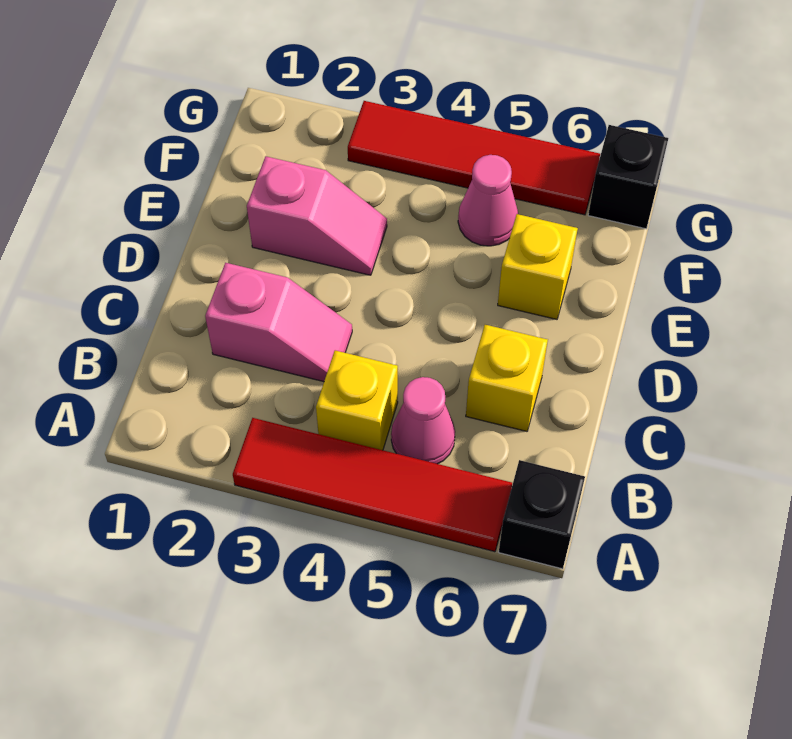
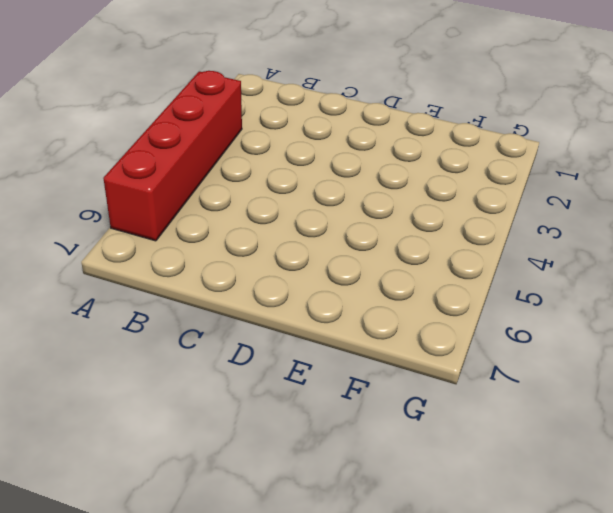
red 1x4 brick [103,71,242,241] -> red 1x4 tile [233,418,512,552]
none -> black 1x1 brick [499,460,585,569]
none -> yellow 1x1 brick [316,350,398,450]

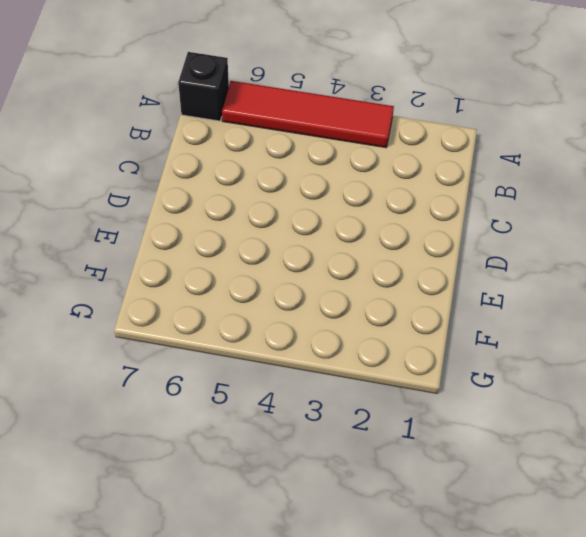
none -> yellow 1x1 brick [316,350,398,450]
none -> pink 1x1 cone [391,377,455,464]

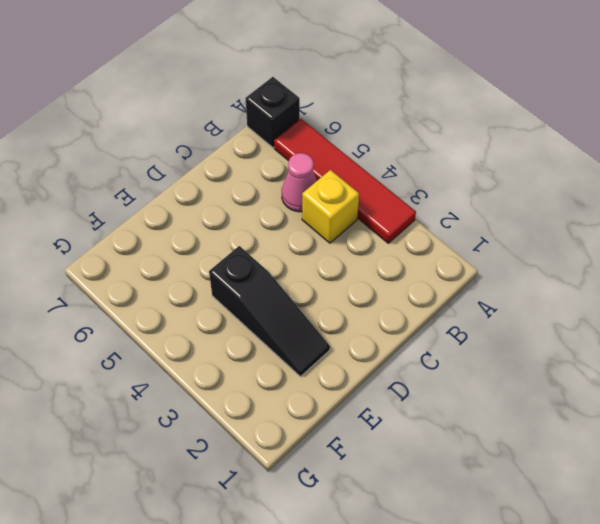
black 1x3 slope [209,246,330,377] -> pink 1x2 slope [247,156,387,275]
none -> pink 1x2 slope [205,263,352,382]
none -> yellow 1x1 brick [466,325,548,431]

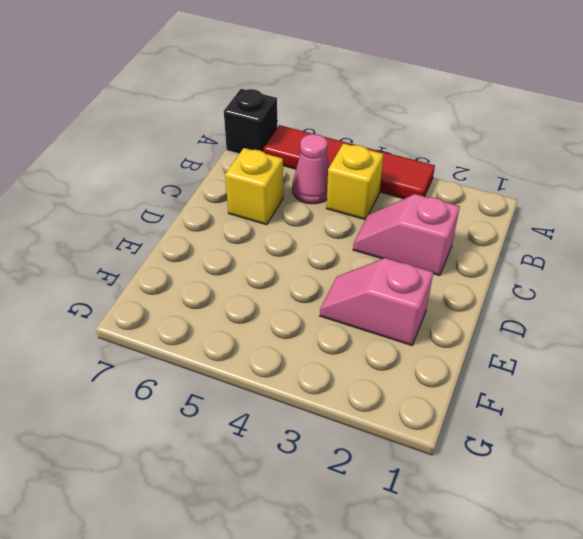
none -> yellow 1x1 brick [498,214,578,319]
none -> pink 1x1 cone [458,155,518,246]

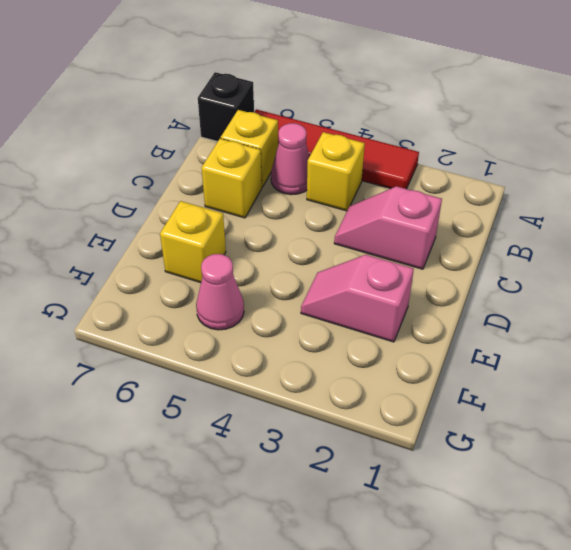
yellow 1x1 brick [221,110,278,187] -> none
none -> red 1x4 tile [348,101,600,215]
none -> black 1x1 brick [588,125,668,229]

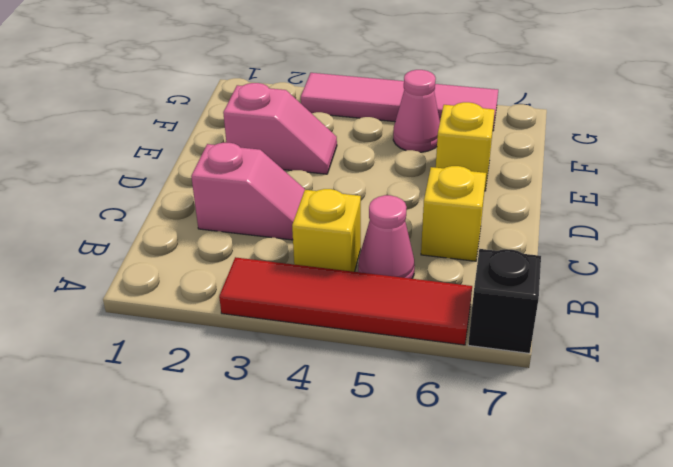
pink 1x4 tile [301,73,498,130] -> red 1x4 tile [348,101,600,215]
none -> black 1x1 brick [588,125,668,229]

